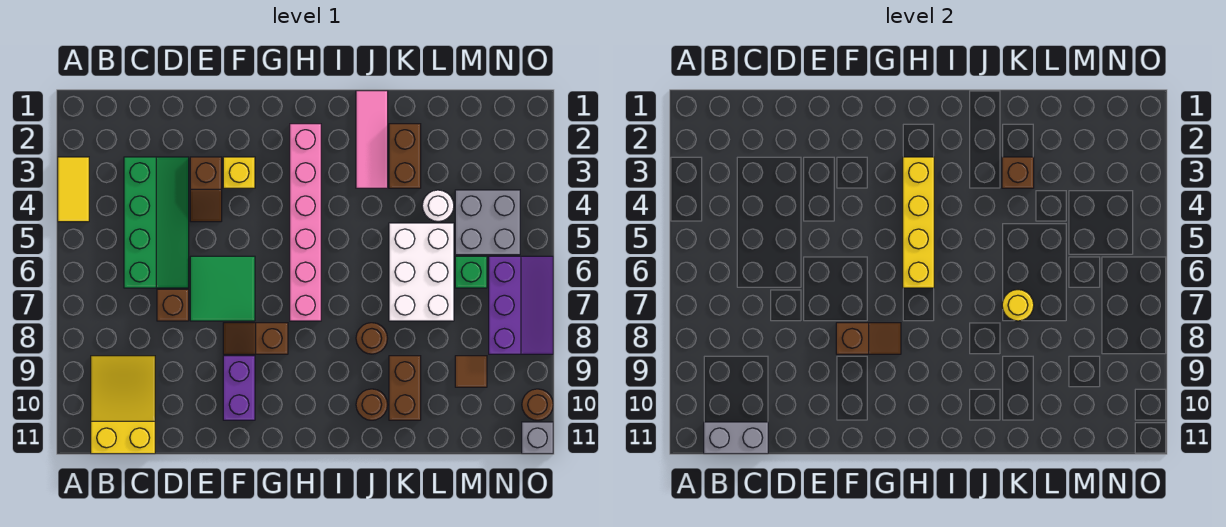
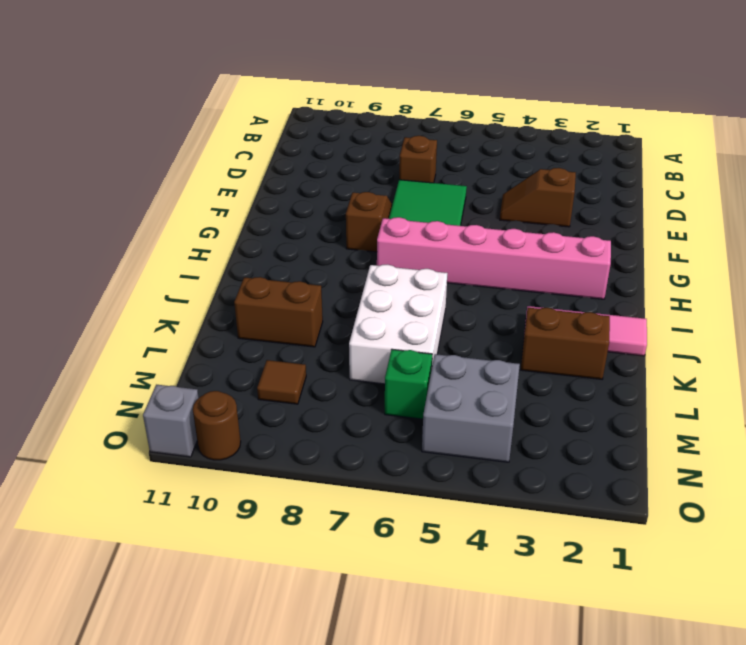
white 2x3 brick [349,265,447,384] -> white 2x3 brick turned to [389,223,454,321]
none -> yellow 1x2 tile [58,157,89,222]
none -> yellow 2x3 slope [91,356,155,454]
none -> green 2x4 slope [124,157,189,288]

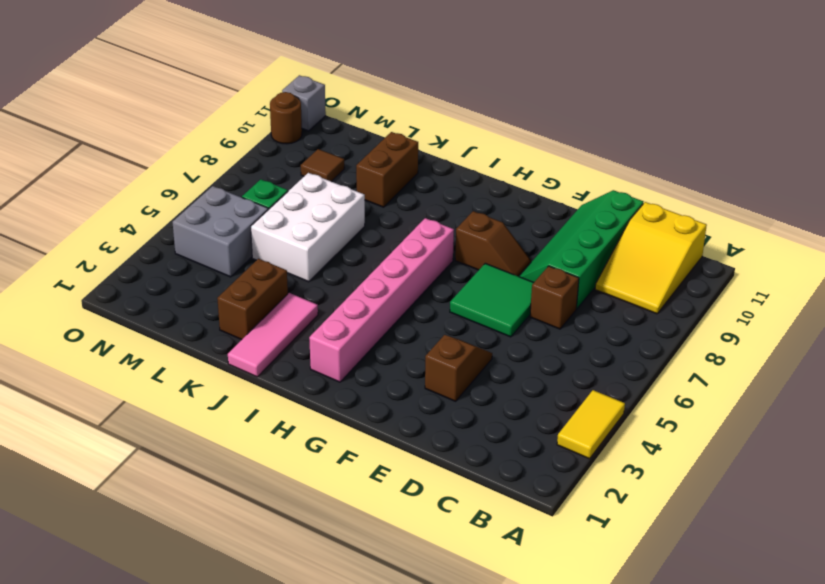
green 2x4 slope [519,190,643,309] -> green 2x4 slope moved to [124,157,189,288]
none -> yellow 1x1 brick [223,157,255,188]
none -> purple 1x2 brick [223,356,255,420]
none -> brown 1x1 round brick [356,323,388,354]

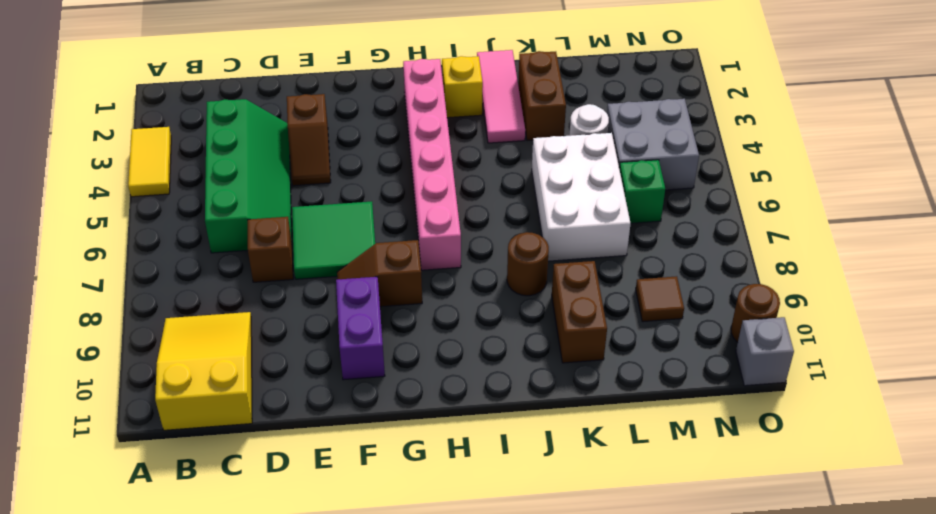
yellow 1x1 brick [442,56,483,118] -> yellow 1x1 brick moved to [223,157,255,188]
none -> brown 1x1 round brick [356,389,388,420]
none -> purple 2x3 slope [489,256,553,354]
none -> grey 1x2 brick [704,422,768,454]

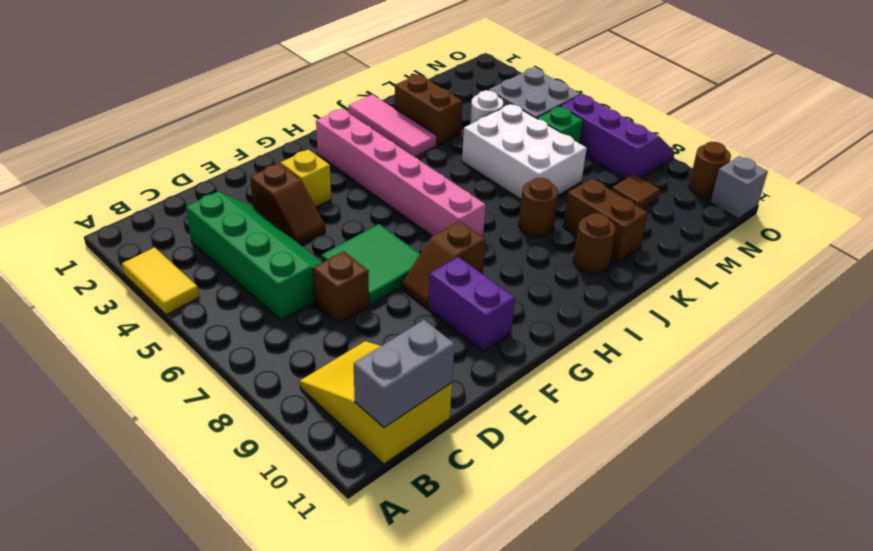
none -> brown 1x2 slope [836,323,901,354]
none -> yellow 1x4 brick [903,157,934,288]
none -> brown 1x1 brick [1002,157,1034,188]

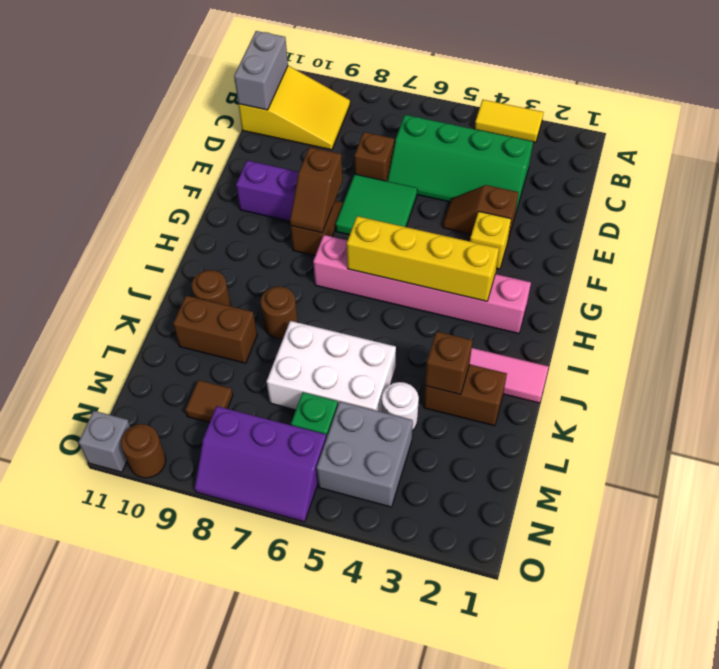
none -> yellow 1x1 round brick [1002,290,1034,321]

